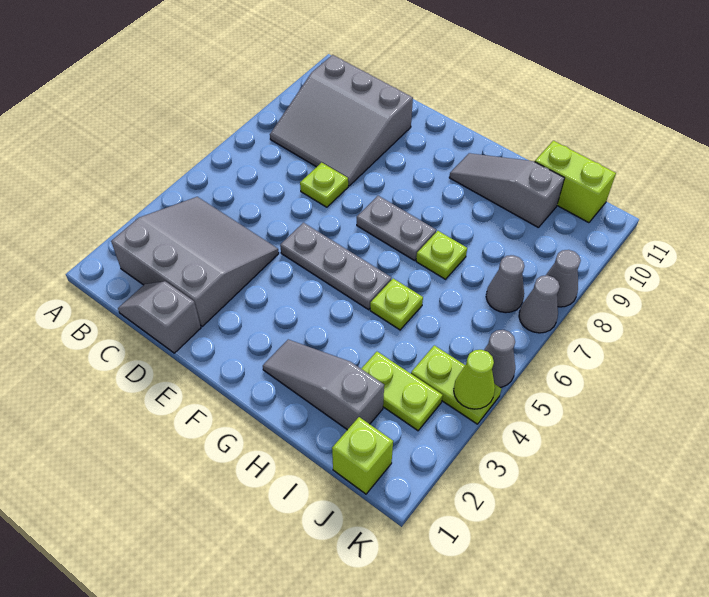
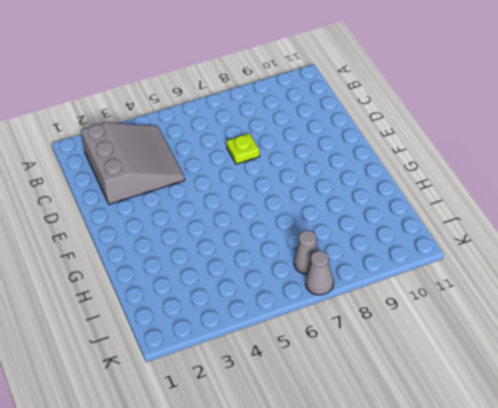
none -> grey 3x3 slope [270,55,413,186]
none -> grey 1x2 slope [118,281,201,353]
none -> grey 1x3 plate [280,223,391,310]

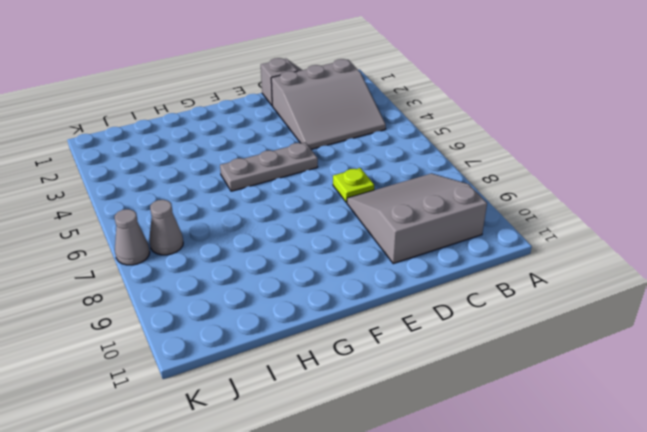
none -> grey 1x2 plate [357,196,436,261]
none -> grey 1x3 slope [263,340,384,430]
none -> grey 1x3 slope [449,153,564,228]

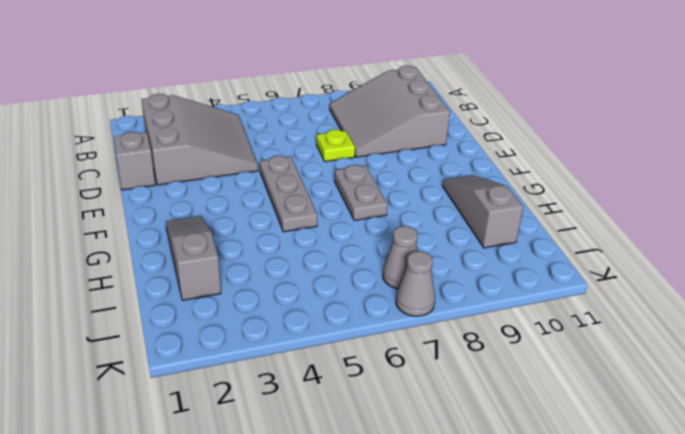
none -> lime 1x1 plate [370,279,423,330]
none -> lime 1x1 plate [416,231,467,279]
none -> lime 1x2 plate [361,352,443,431]

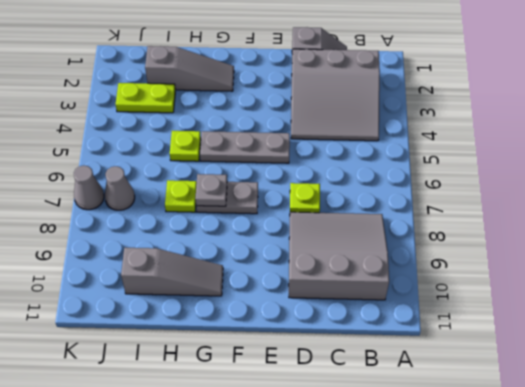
grey 1x1 plate [195,174,227,206] -> none
none -> lime 1x2 brick [535,141,616,223]
none -> lime 1x1 brick [332,417,393,494]
none -> lime 1x2 plate [411,345,501,424]

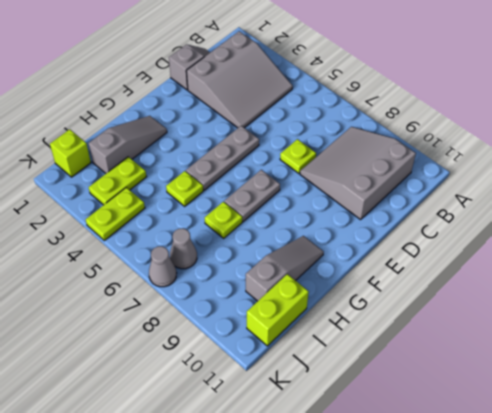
none -> grey 1x1 cone [484,330,515,387]
none -> grey 1x1 cone [546,250,581,307]
none -> lime 1x1 cone [454,350,495,409]

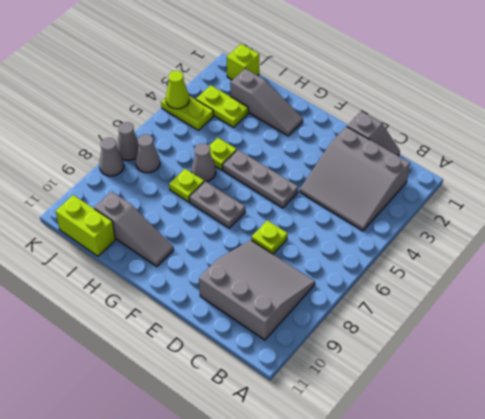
grey 1x1 cone [191,143,216,182] -> grey 1x1 cone moved to [484,330,515,387]

